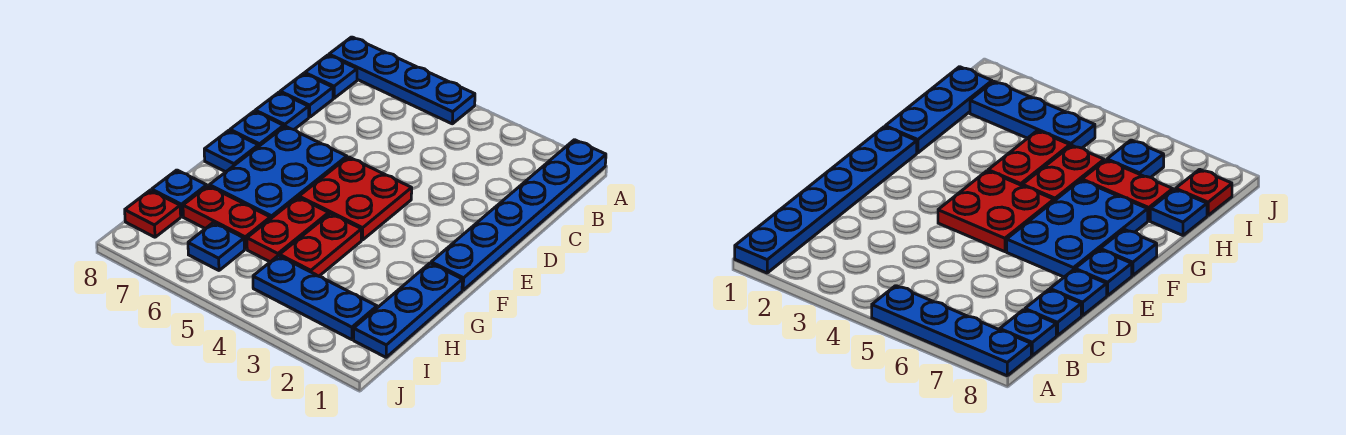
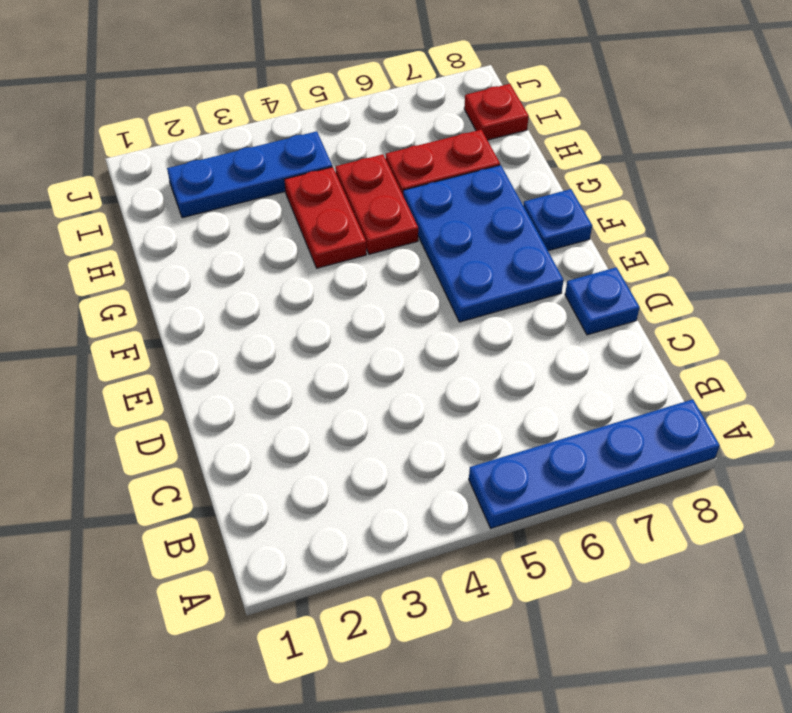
none -> blue 1x6 plate [431,140,606,290]
none -> blue 1x1 plate [305,55,357,98]
none -> blue 1x1 plate [280,73,333,117]

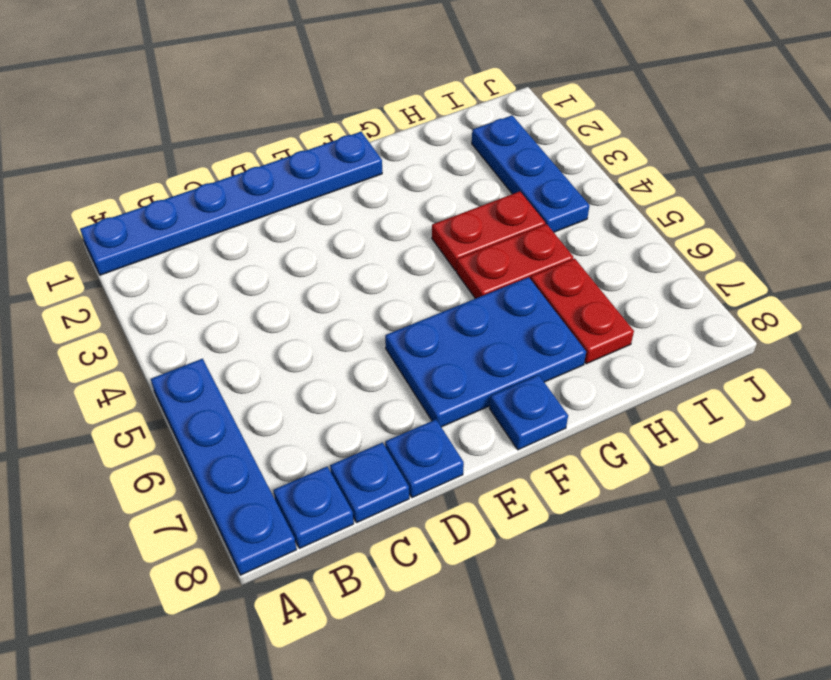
none -> red 2x2 plate [299,157,412,240]
none -> blue 1x1 plate [230,111,284,147]
none -> blue 1x3 plate [354,263,462,357]

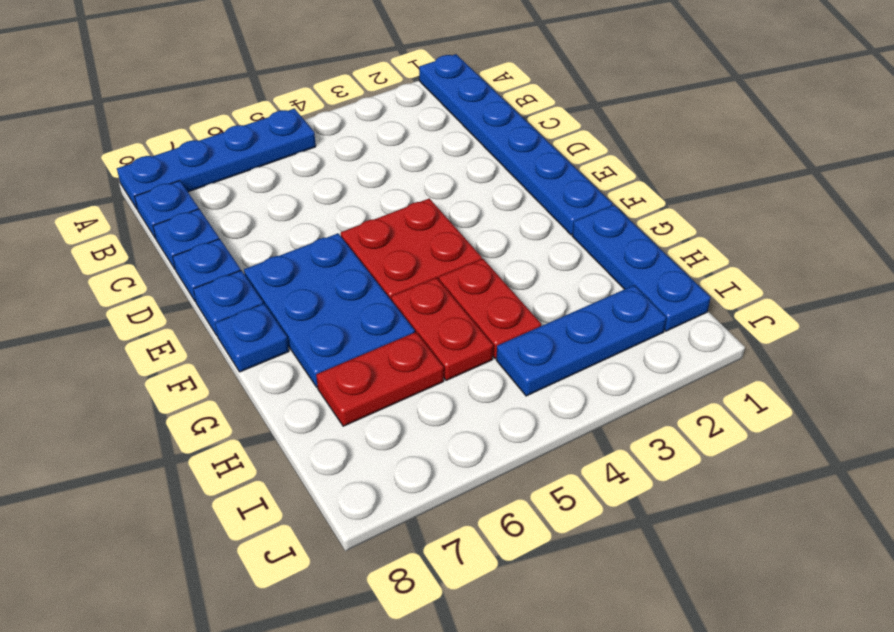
none -> blue 1x1 plate [152,170,207,216]
none -> blue 1x1 plate [188,223,244,270]
none -> red 1x1 plate [125,190,181,237]

